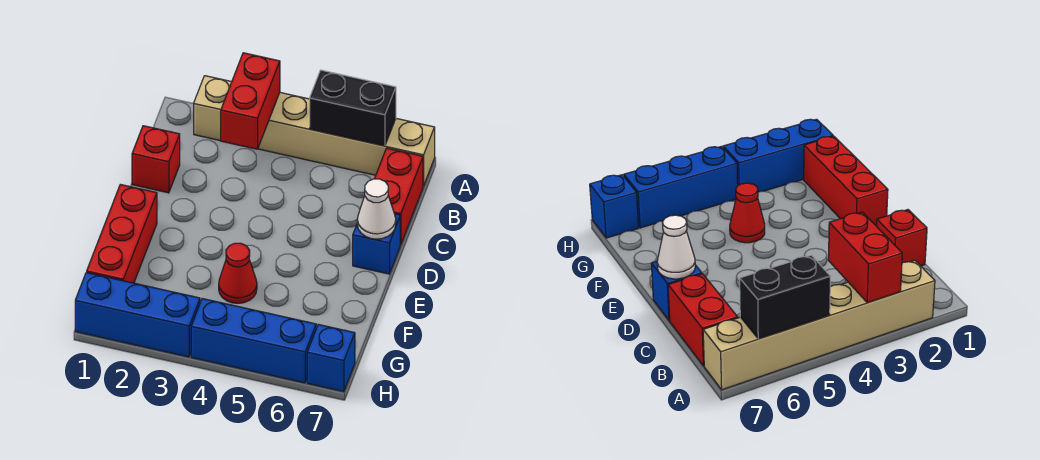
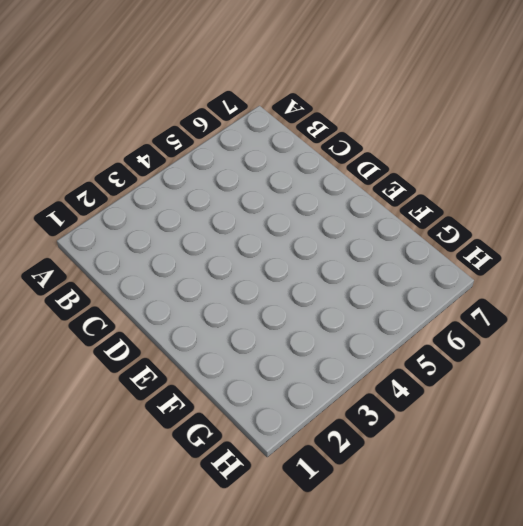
none -> tan 1x6 brick [194,76,435,186]
none -> red 1x2 brick [375,148,423,245]
none -> red 1x1 brick [132,126,180,193]

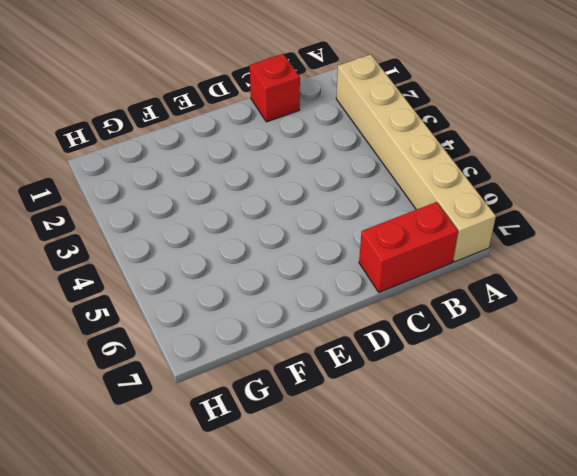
none -> blue 1x1 brick [353,214,400,274]
none -> red 1x3 brick [87,184,157,283]
none -> red 1x1 cone [219,243,257,303]

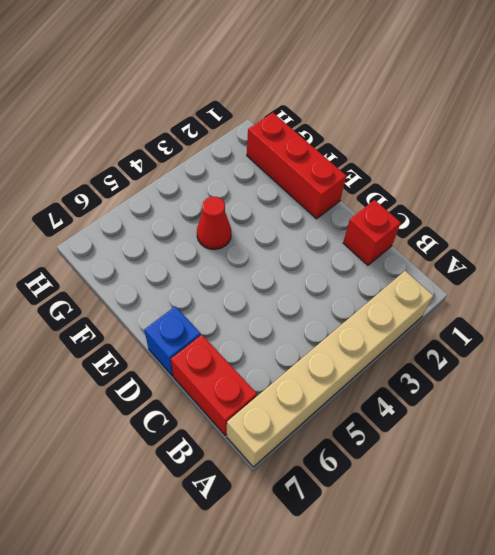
none -> blue 1x3 brick [75,273,200,357]
none -> blue 1x3 brick [191,299,316,383]
none -> blue 1x1 brick [307,324,355,392]

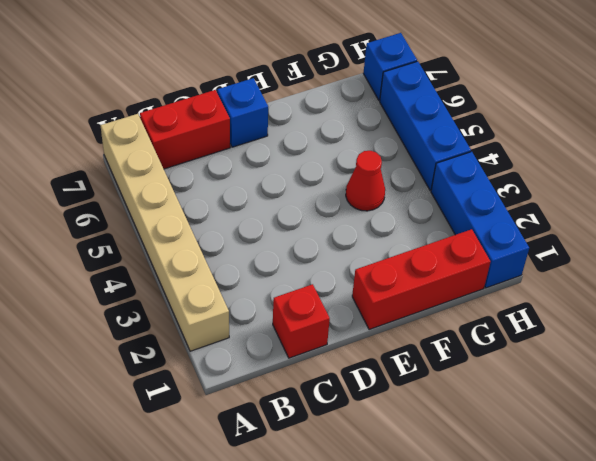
none -> red 1x2 brick [221,53,280,149]
none -> black 1x2 brick [310,70,396,146]
none -> white 1x1 cone [357,179,396,239]

